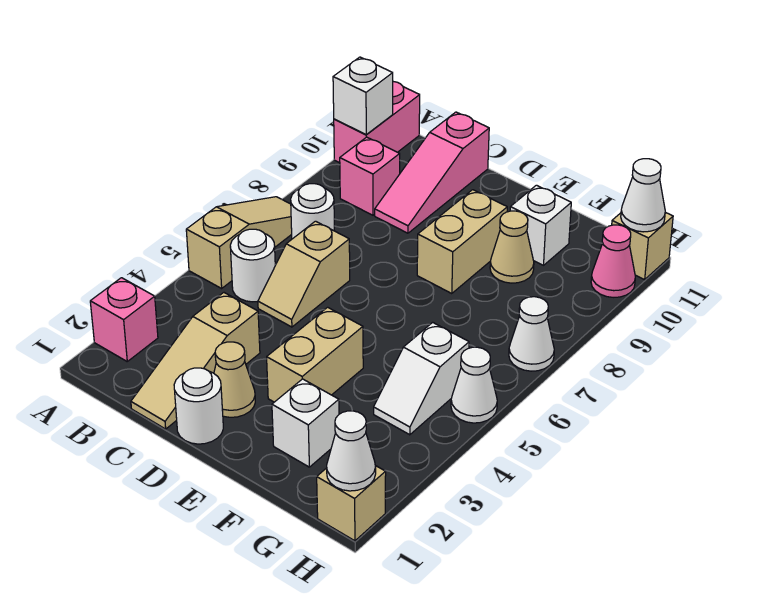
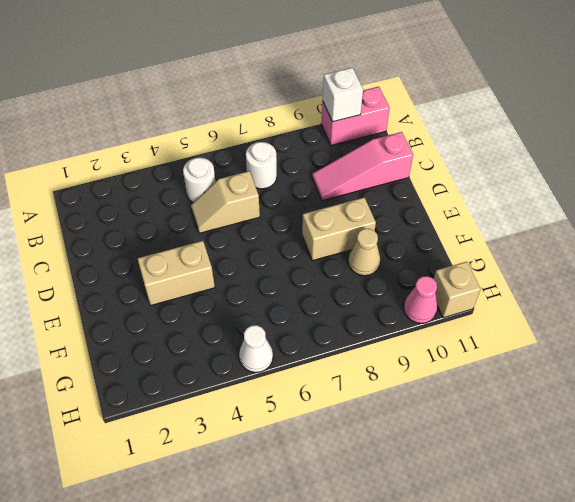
none -> pink 1x1 brick [90,278,158,361]
none -> tan 1x3 slope [186,197,292,288]
none -> pink 1x1 brick [340,137,400,215]

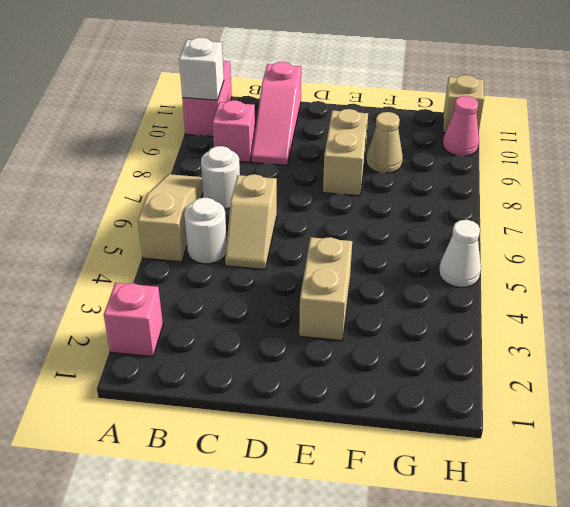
none -> tan 1x3 slope [131,293,260,429]
none -> white 1x1 round brick [174,368,223,444]
none -> tan 1x1 cone [214,342,255,417]

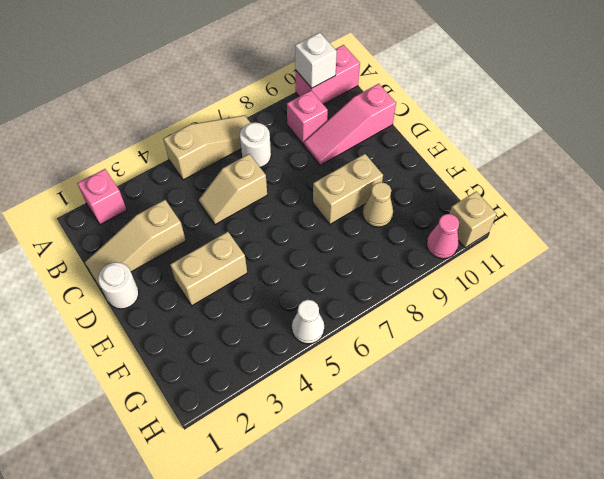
none -> white 1x1 round brick [230,229,275,302]
none -> tan 1x1 cone [214,342,255,417]
none -> white 1x1 brick [272,379,339,467]

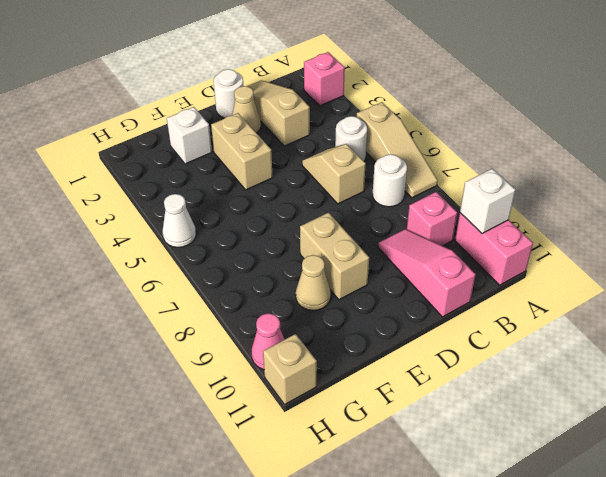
none -> white 1x1 brick [510,185,571,265]
none -> white 1x2 slope [374,322,469,435]
none -> tan 1x1 brick [317,466,386,541]

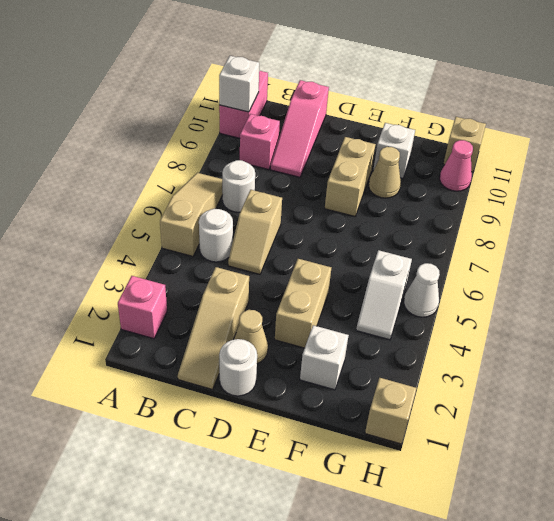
none -> white 1x1 cone [509,297,554,371]
none -> white 1x1 cone [327,411,376,491]
none -> white 1x1 cone [621,159,665,232]

